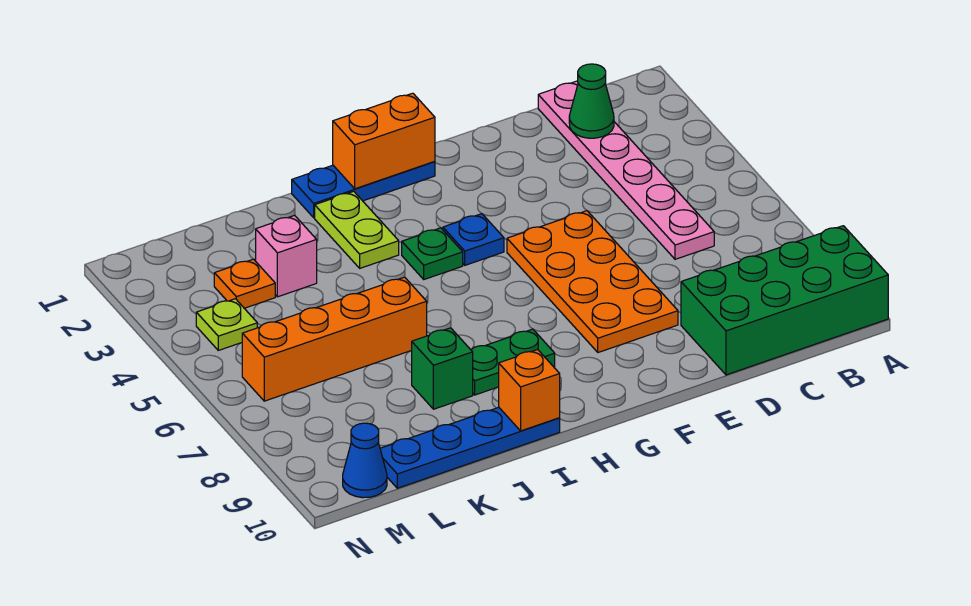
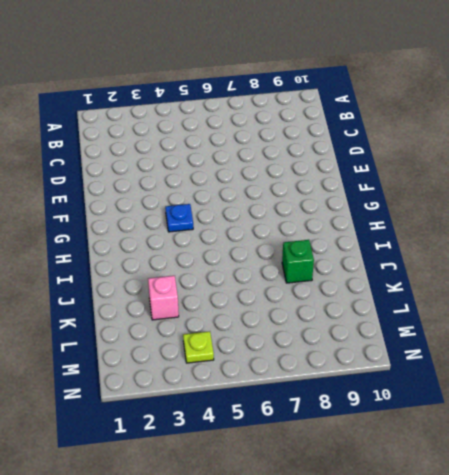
none -> green 2x4 brick [681,226,888,375]
none -> pink 1x6 plate [538,81,714,259]
none -> orange 2x4 plate [507,211,678,352]

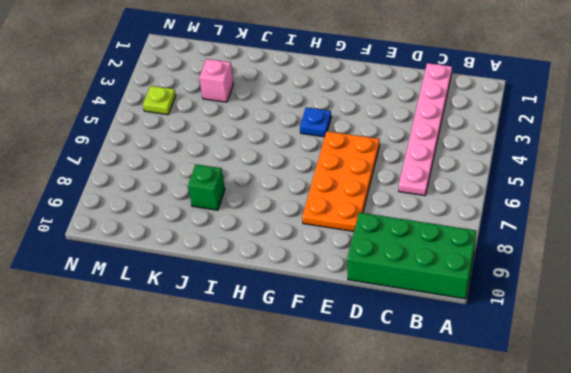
none -> blue 1x3 plate [292,162,435,218]
none -> green 1x1 plate [402,228,463,279]
none -> green 1x2 plate [471,329,555,395]

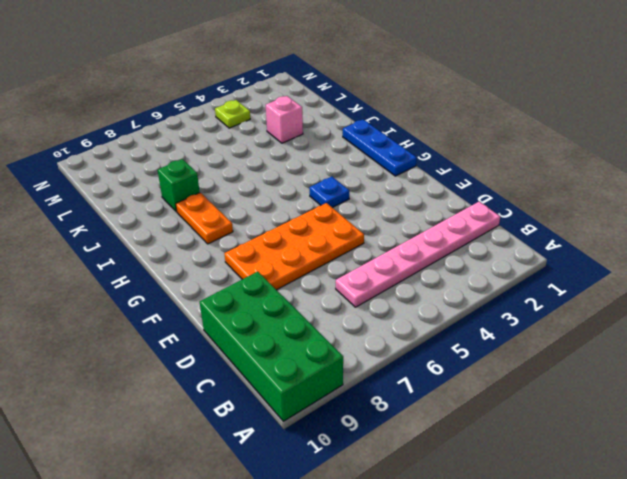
orange 1x2 plate [176,193,233,244] -> green 1x2 plate [471,329,555,395]
none -> green 1x1 plate [402,228,463,279]
none -> lime 1x2 plate [315,191,399,268]
none -> blue 1x4 plate [380,407,560,488]

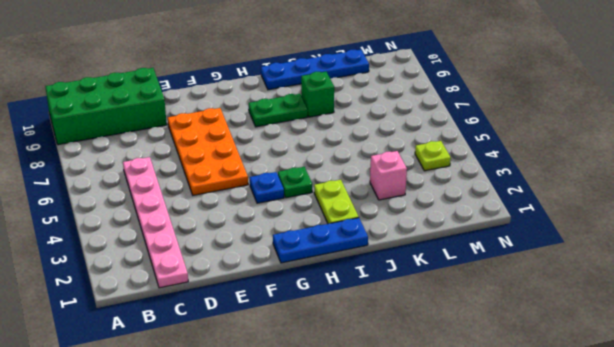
none -> orange 1x4 brick [242,277,427,401]
none -> orange 1x1 plate [214,259,275,308]
none -> blue 1x1 cone [343,423,387,498]

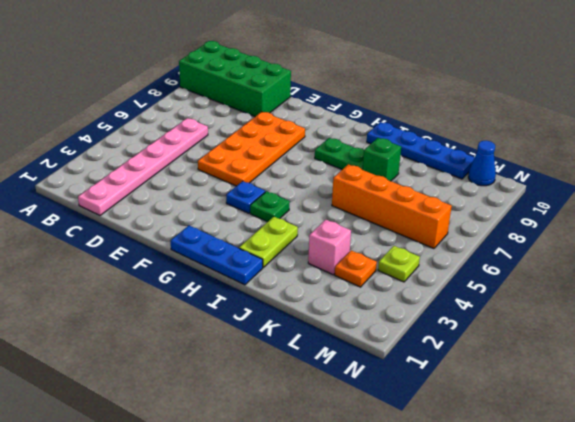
none -> green 1x1 cone [569,64,614,138]
none -> orange 1x2 brick [333,93,435,189]
none -> orange 1x1 brick [499,350,560,431]

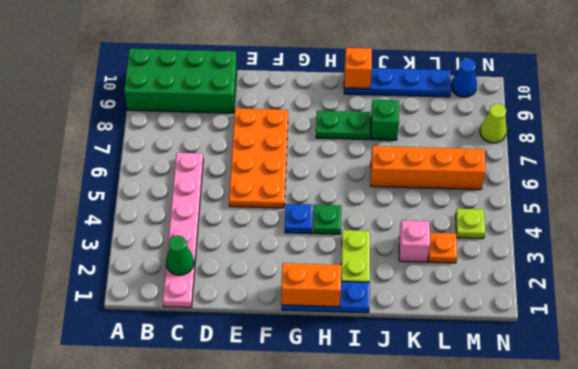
lime 1x1 cone [480,104,507,143] -> none

